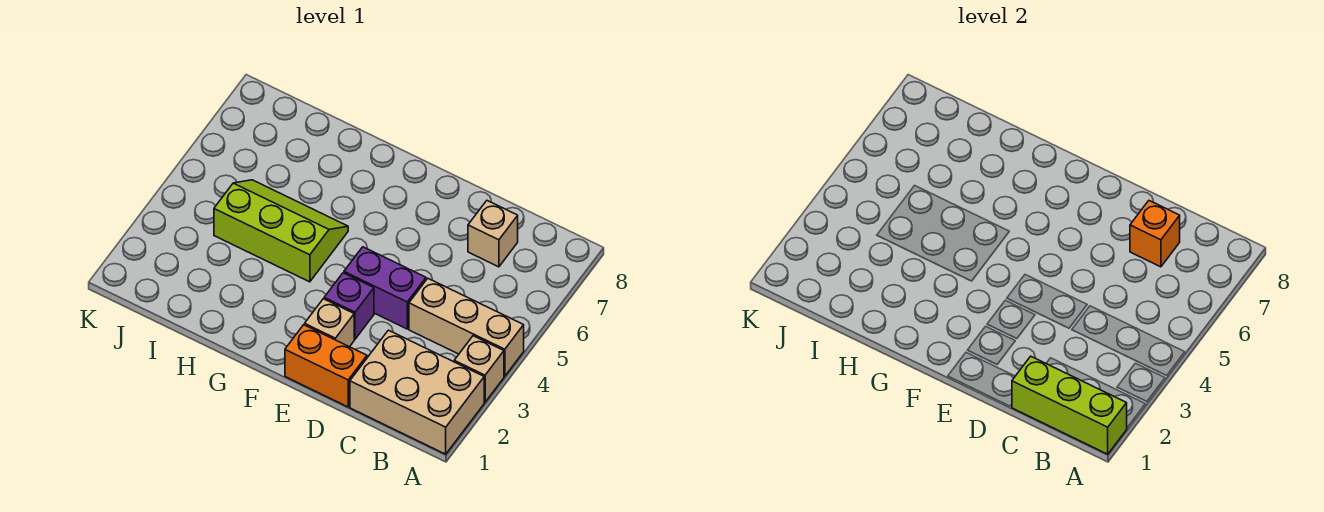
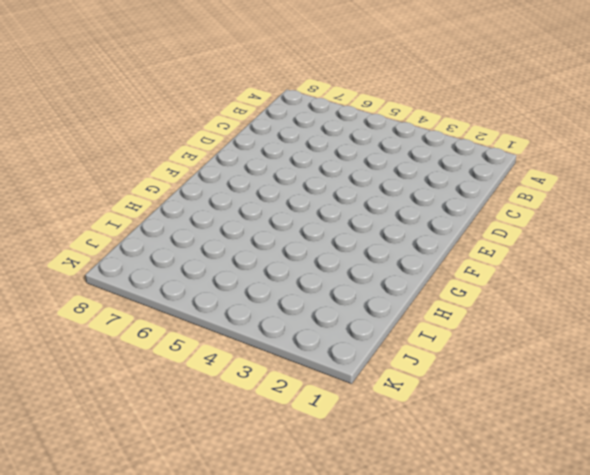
none -> tan 2x3 brick [350,330,484,454]
none -> tan 1x1 brick [454,336,504,402]

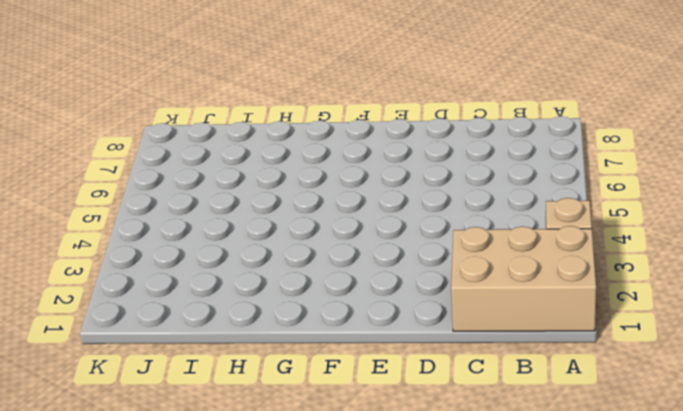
none -> tan 1x3 brick [409,278,524,376]
none -> tan 1x1 brick [468,201,518,267]

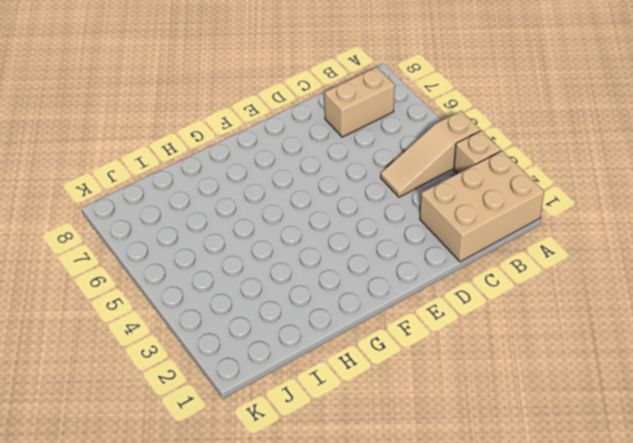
tan 1x3 slope [381,111,480,197] -> tan 1x3 brick [409,278,524,376]
tan 1x2 brick [325,67,395,137] -> tan 1x1 brick [468,201,518,267]
none -> orange 1x2 brick [285,325,367,407]
none -> purple 1x2 brick [344,247,426,329]

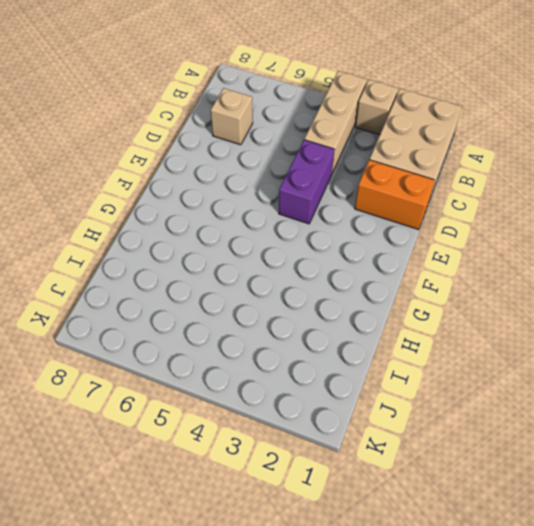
orange 1x2 brick [355,160,435,230] -> orange 1x2 brick turned to [285,325,367,407]
none -> tan 1x1 brick [305,299,354,347]
none -> purple 1x1 brick [324,273,374,339]

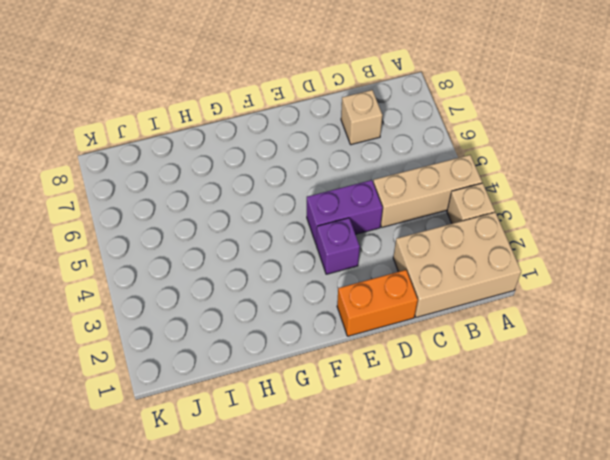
none -> tan 1x1 brick [305,299,354,347]
none -> lime 2x3 slope [214,180,348,282]

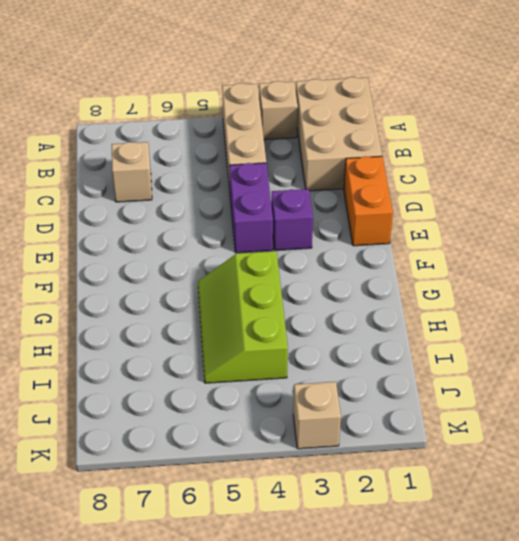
tan 1x1 brick [293,382,341,449] -> tan 1x1 brick moved to [305,299,354,347]
none -> lime 1x3 brick [1012,356,1127,454]
none -> orange 1x1 brick [1130,201,1180,267]

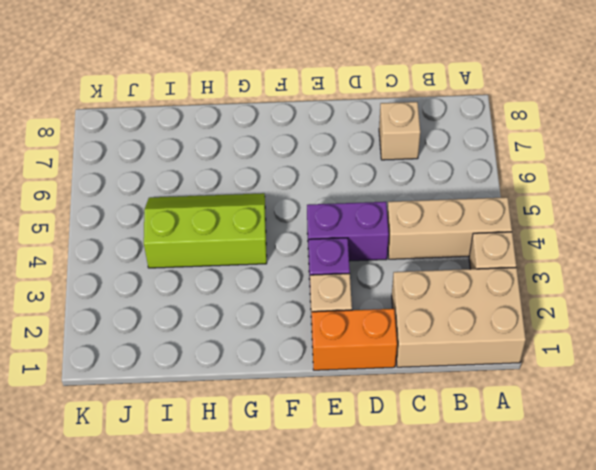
none -> lime 1x3 brick [1012,356,1127,454]
none -> orange 1x1 brick [1130,201,1180,267]

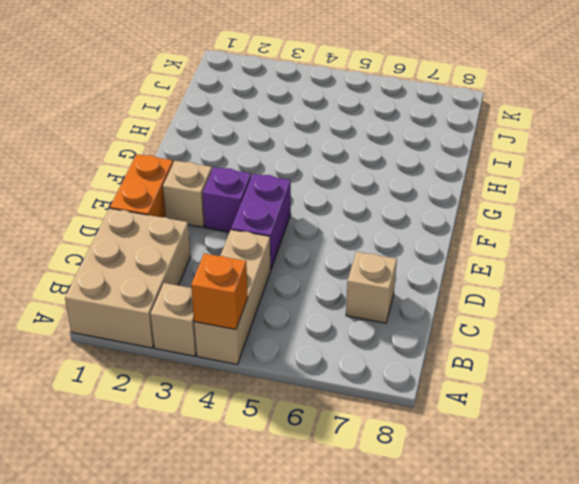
orange 1x1 brick [191,253,248,329] -> orange 1x1 brick moved to [1130,201,1180,267]
none -> lime 2x3 slope [214,180,348,282]
none -> lime 1x3 brick [1012,356,1127,454]

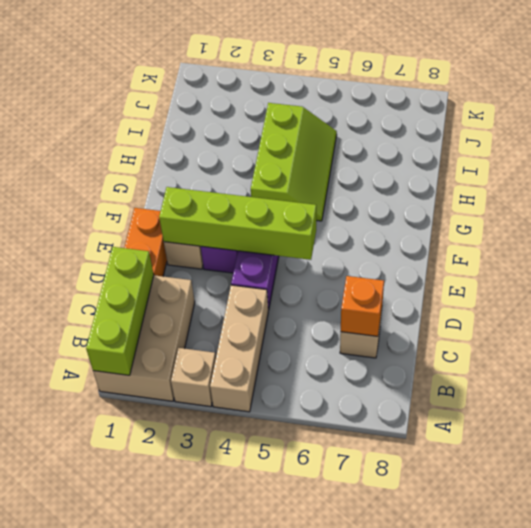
lime 1x4 brick [159,187,316,260] -> none

